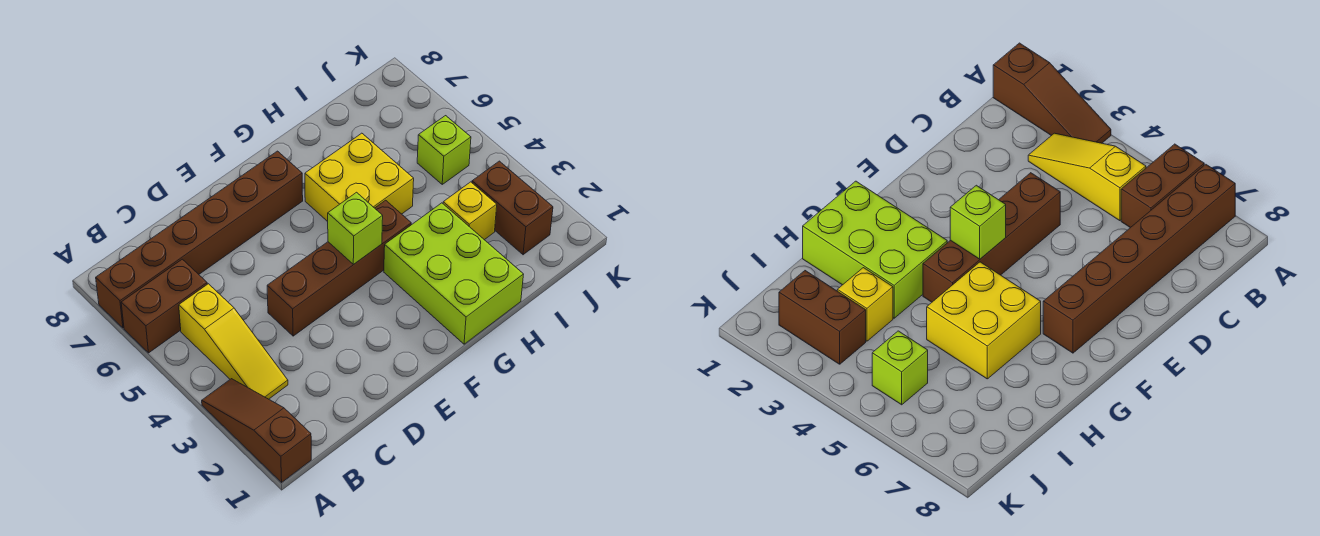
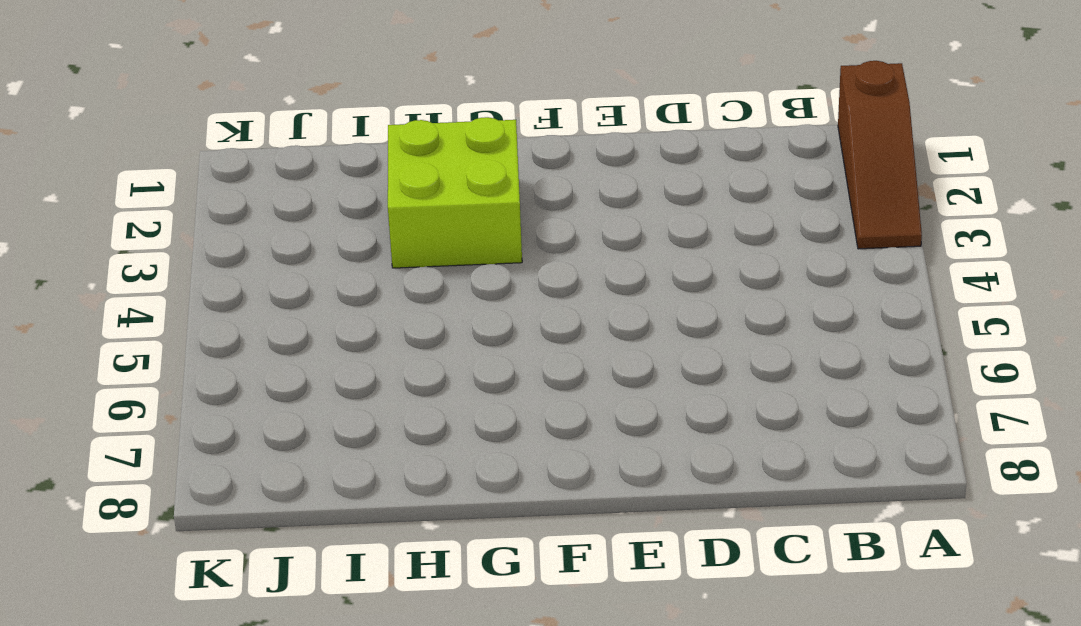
lime 2x2 brick [388,117,522,268] -> lime 2x3 brick [384,203,524,344]
none -> brown 1x2 brick [121,259,207,353]
none -> brown 1x6 brick [96,151,303,328]

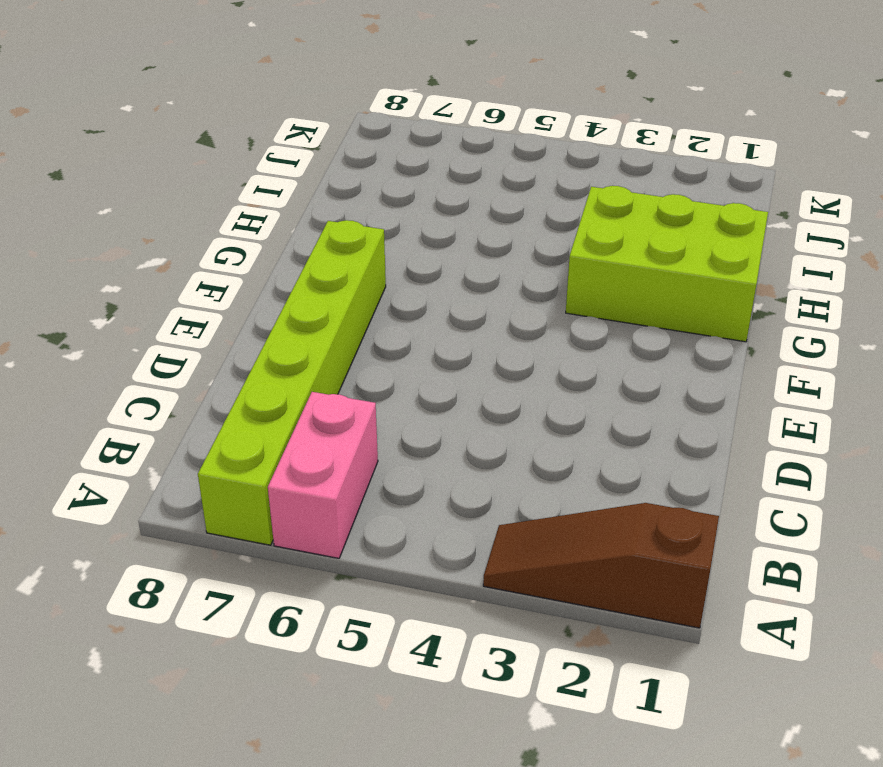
pink 1x2 brick [268,392,378,558] -> brown 1x2 brick [121,259,207,353]
lime 1x6 brick [198,220,386,545] -> brown 1x6 brick [96,151,303,328]
none -> yellow 1x3 slope [179,284,288,399]
none -> brown 1x4 brick [267,200,411,336]

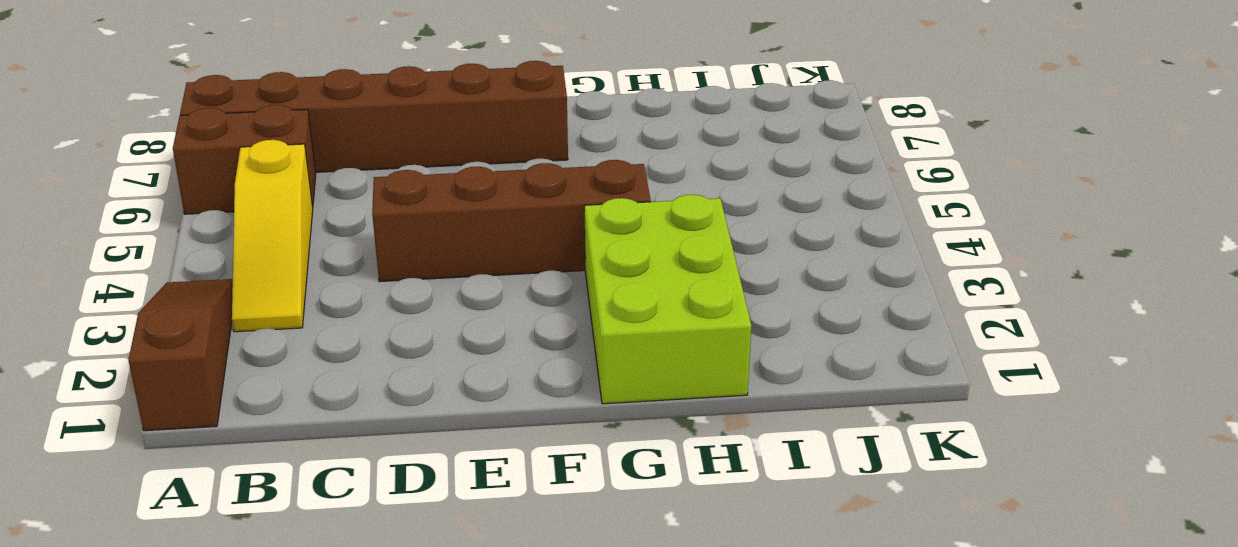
none -> yellow 2x2 brick [305,133,414,221]
none -> yellow 1x1 brick [443,182,497,240]

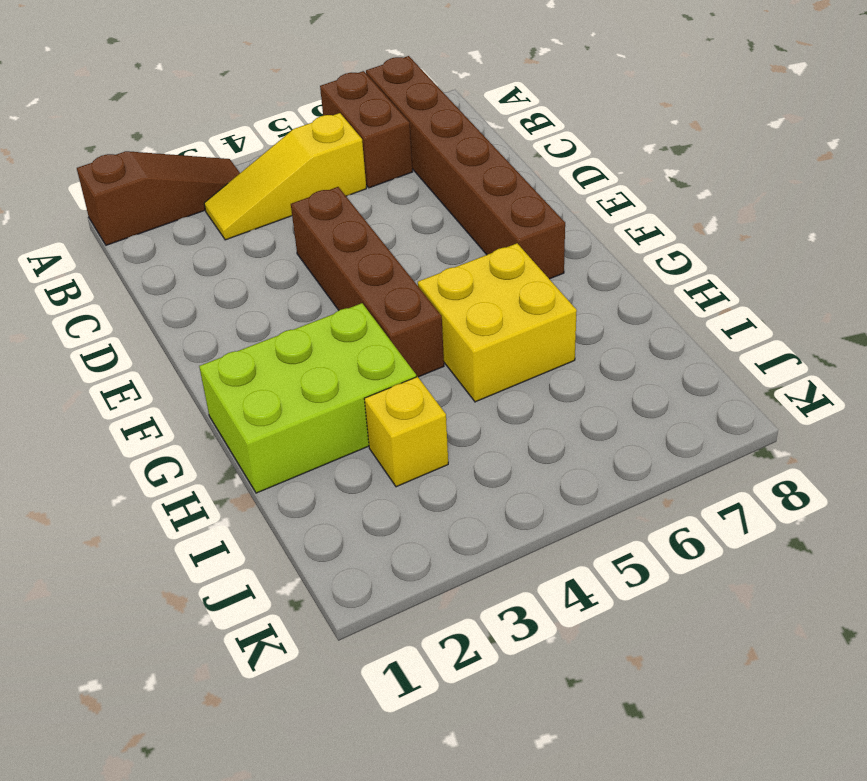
none -> brown 1x2 brick [472,161,553,255]
none -> lime 1x1 brick [417,116,471,184]

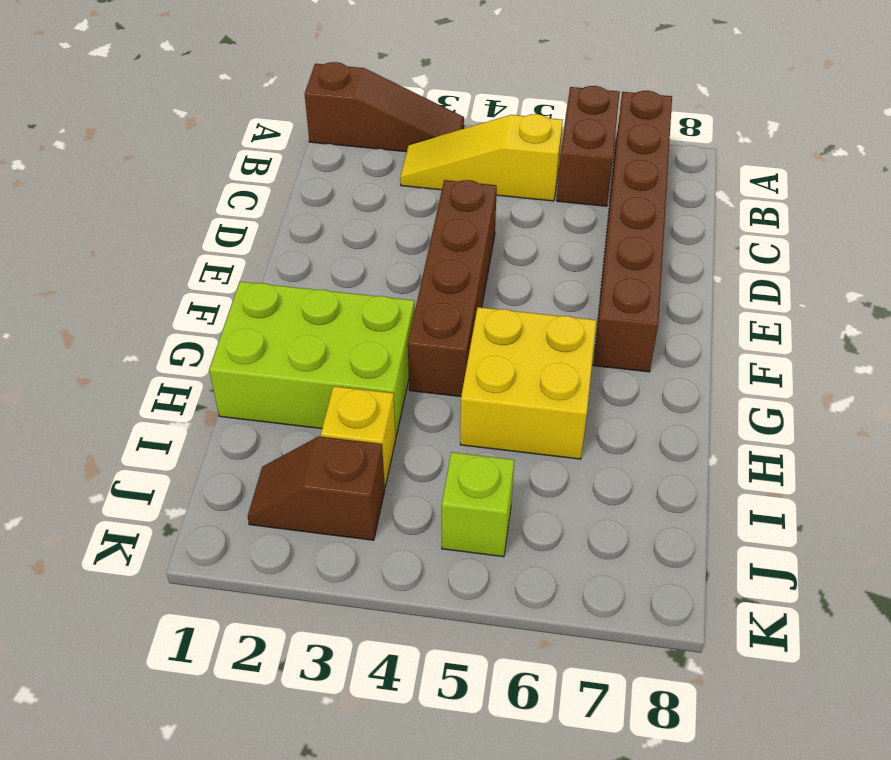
brown 1x2 slope [248,436,385,540] -> brown 1x2 brick [472,161,553,255]
none -> lime 1x1 brick [328,192,383,265]

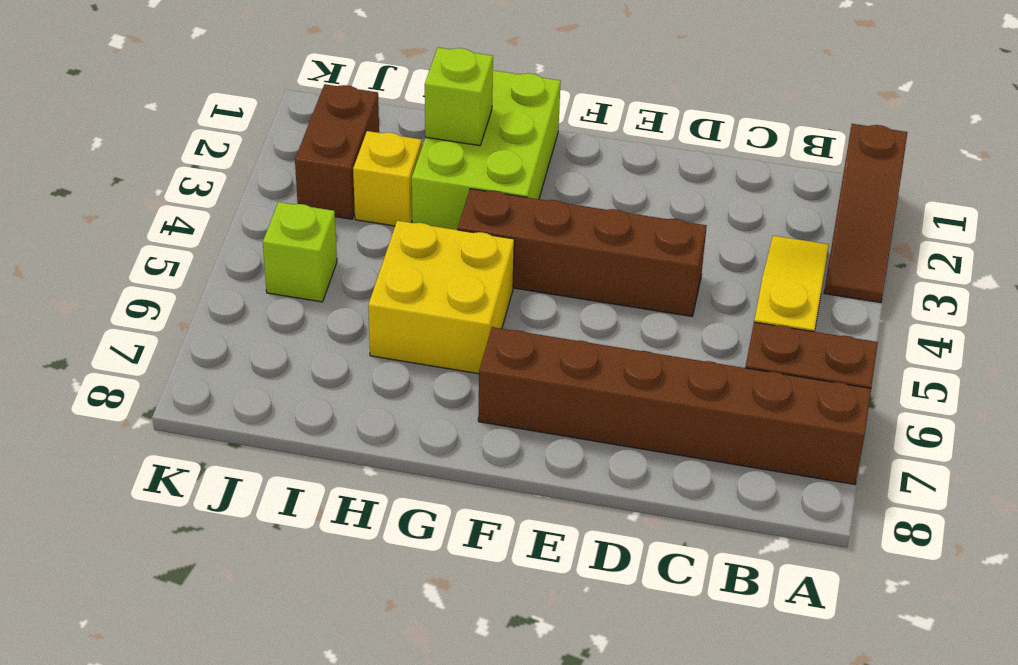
lime 1x1 brick [425,47,493,146] -> lime 1x1 brick moved to [328,192,383,265]

